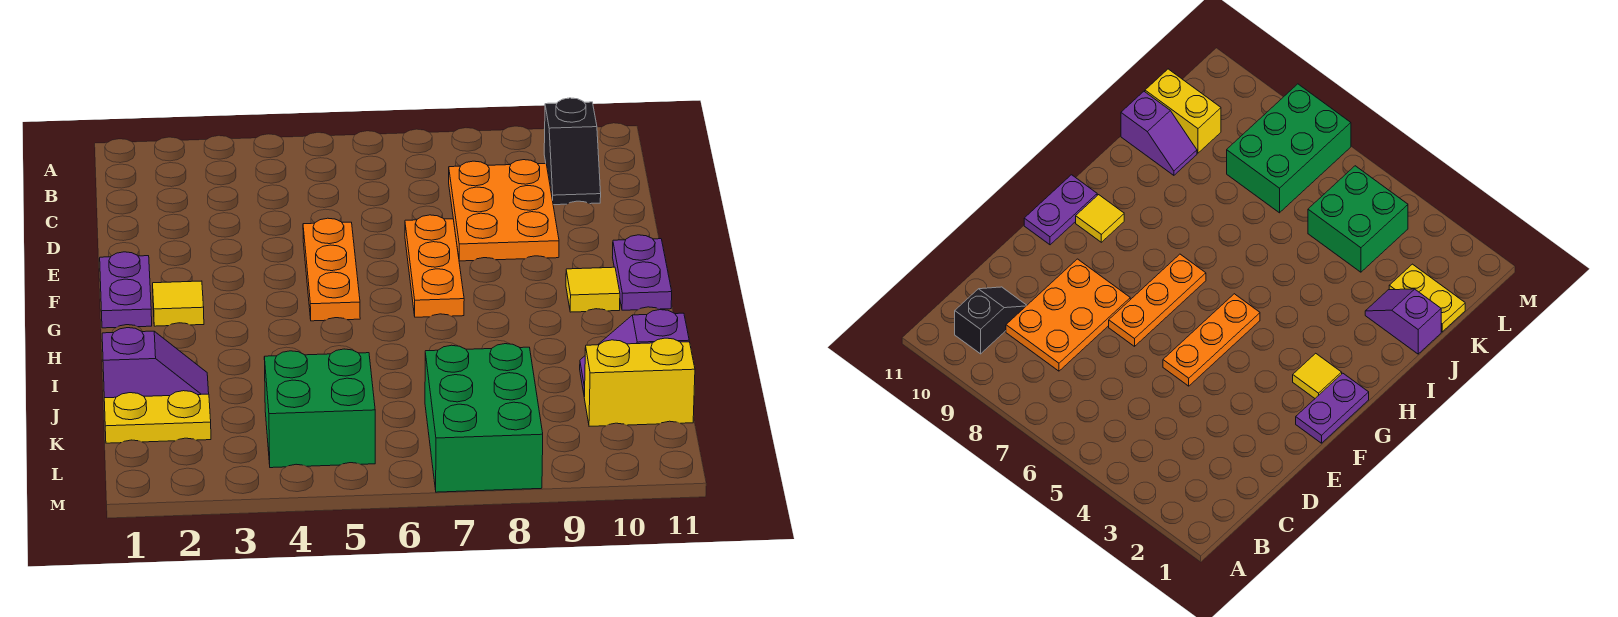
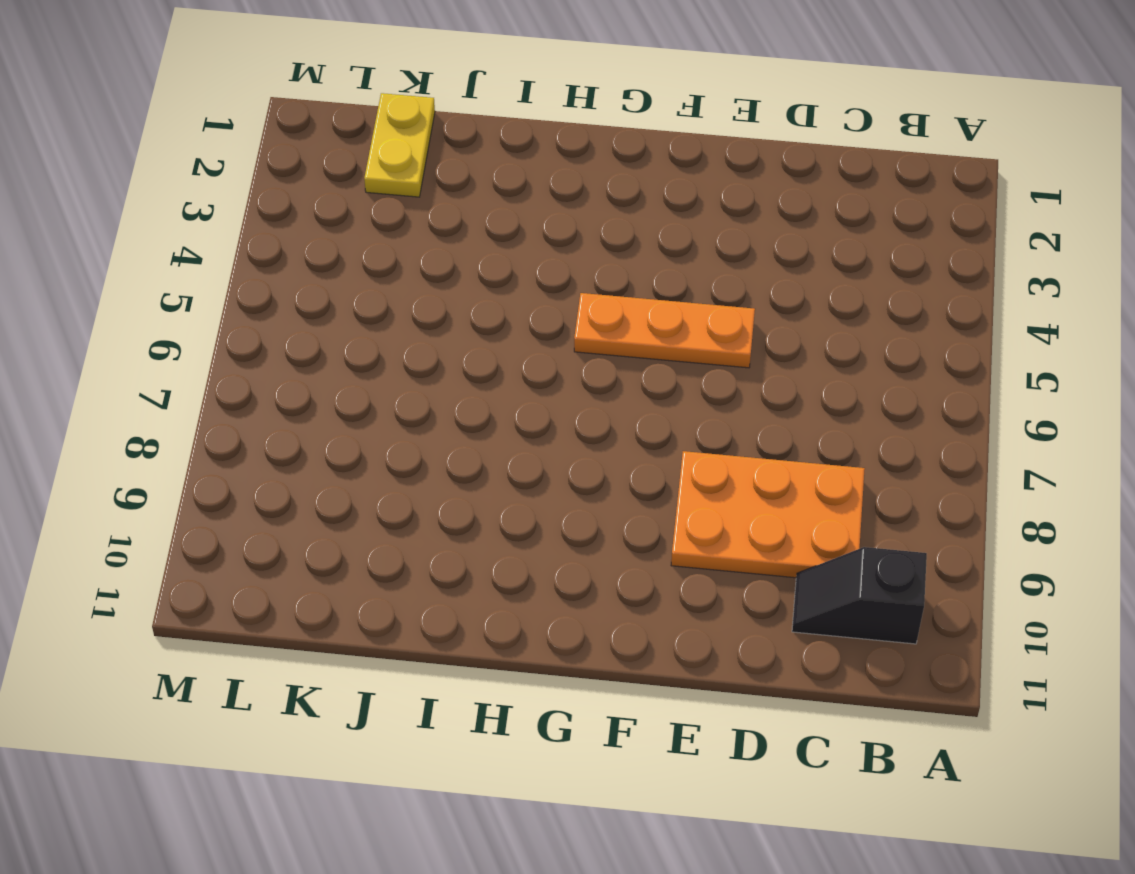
none -> orange 1x3 plate [405,215,464,317]
none -> purple 1x2 plate [100,252,152,328]
none -> purple 1x2 plate [613,235,672,310]

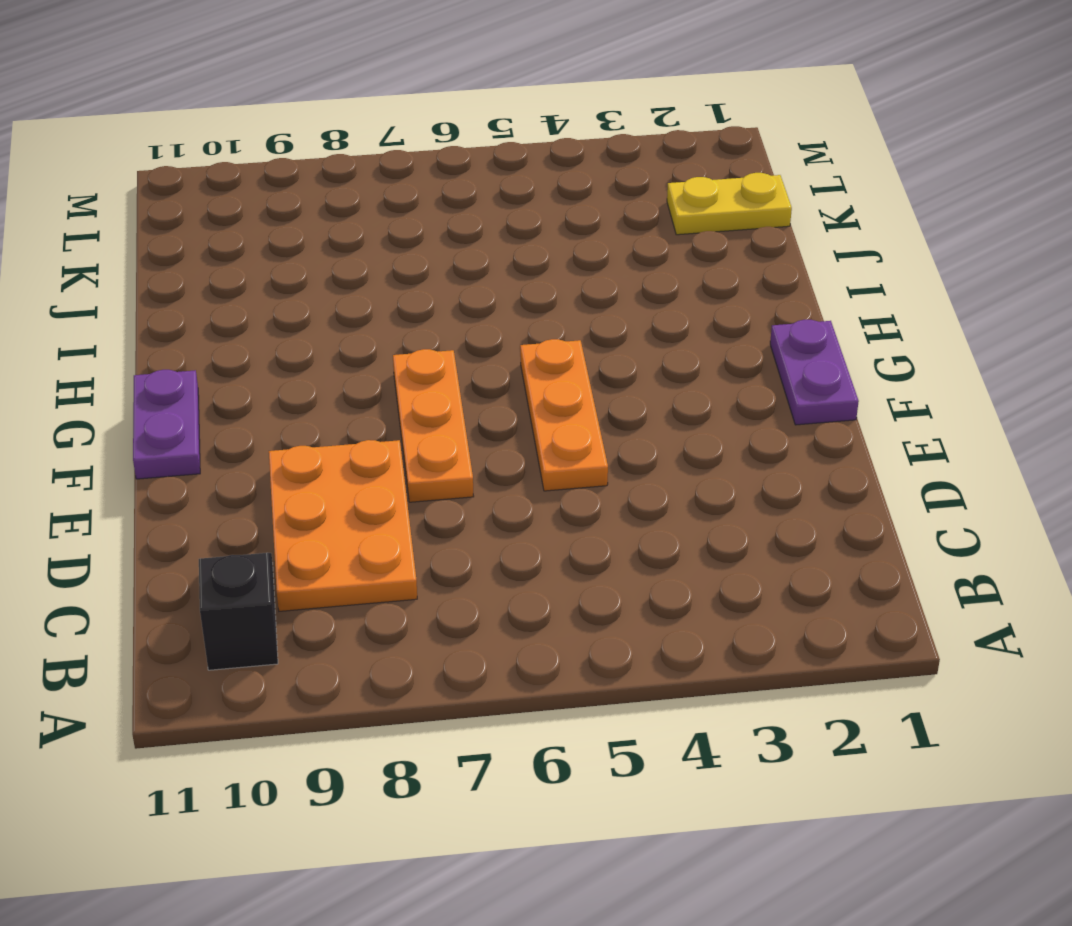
none -> yellow 1x1 tile [153,281,204,326]
none -> yellow 1x1 tile [566,267,620,312]
none -> purple 1x2 slope [102,328,209,398]

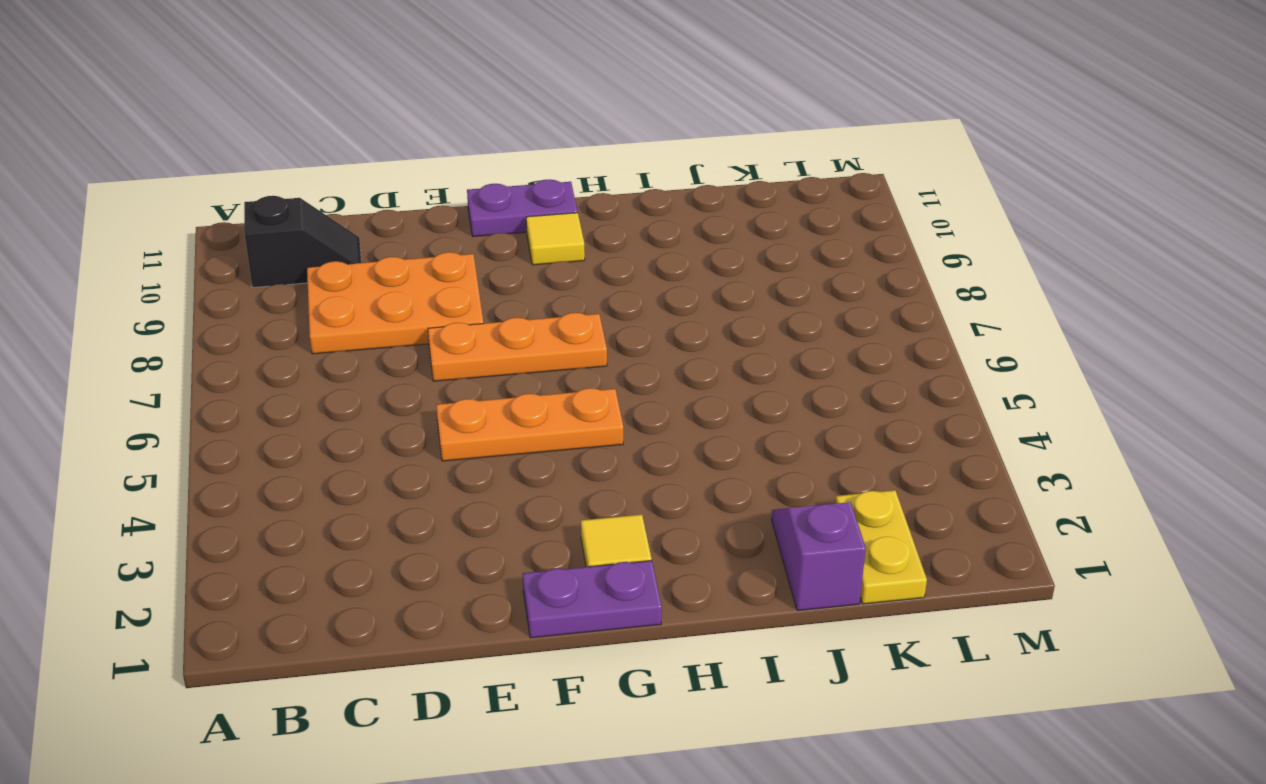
none -> purple 1x2 slope [580,309,689,397]
none -> green 2x2 brick [264,349,375,468]
none -> green 2x3 brick [425,344,543,492]

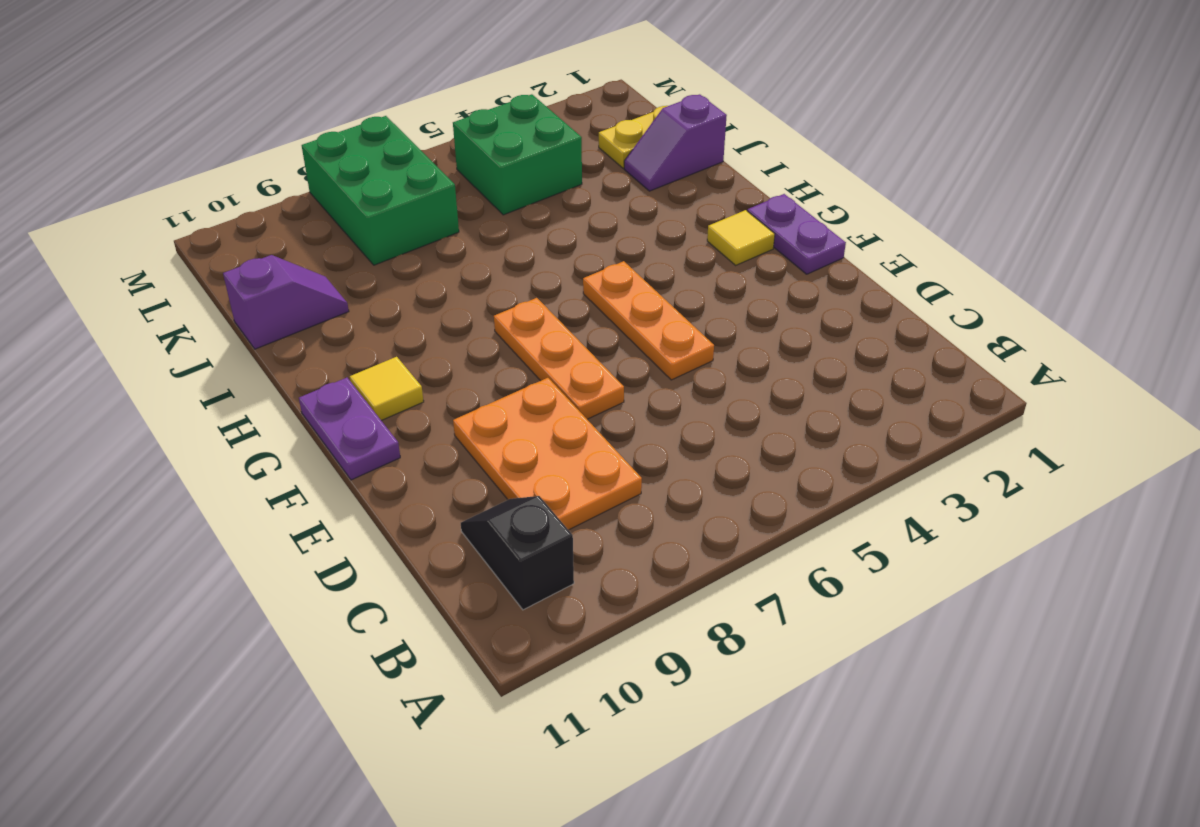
none -> yellow 1x2 brick [584,338,695,426]

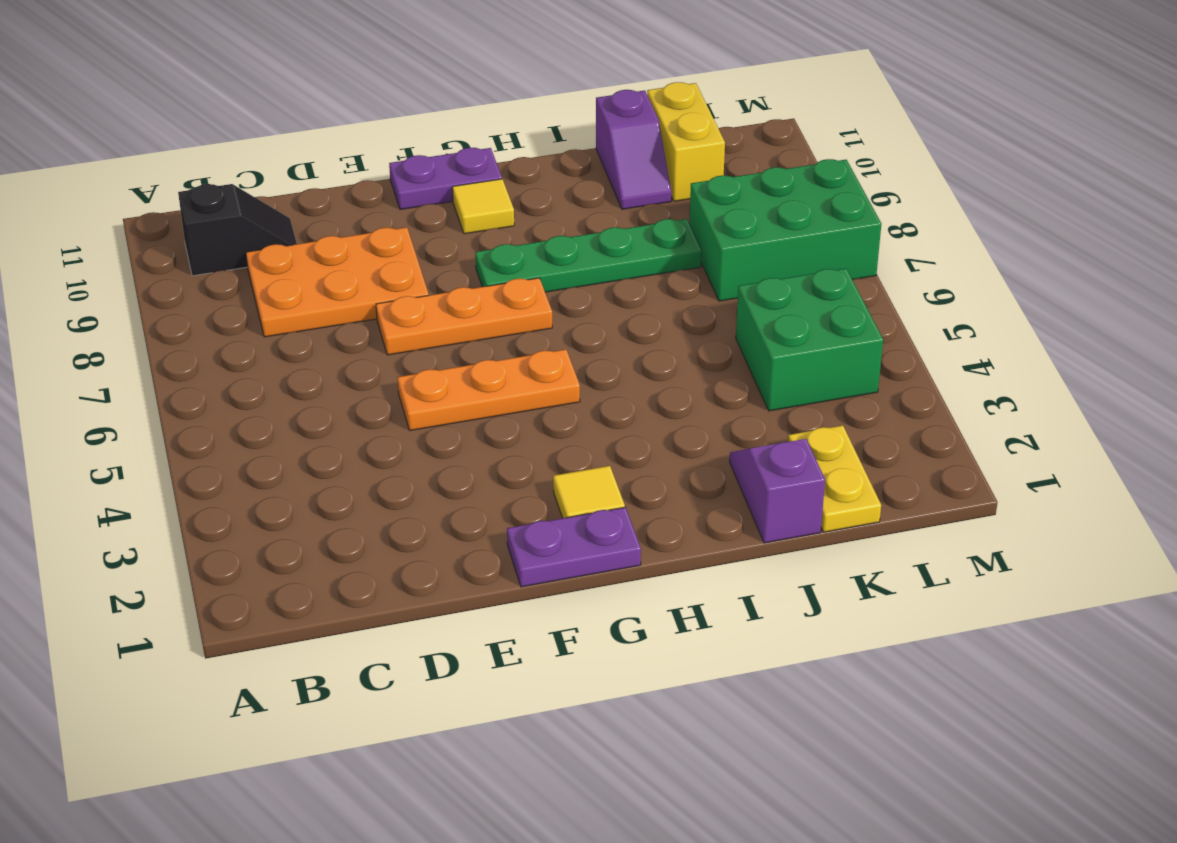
green 1x4 plate [475,219,701,292] -> none

